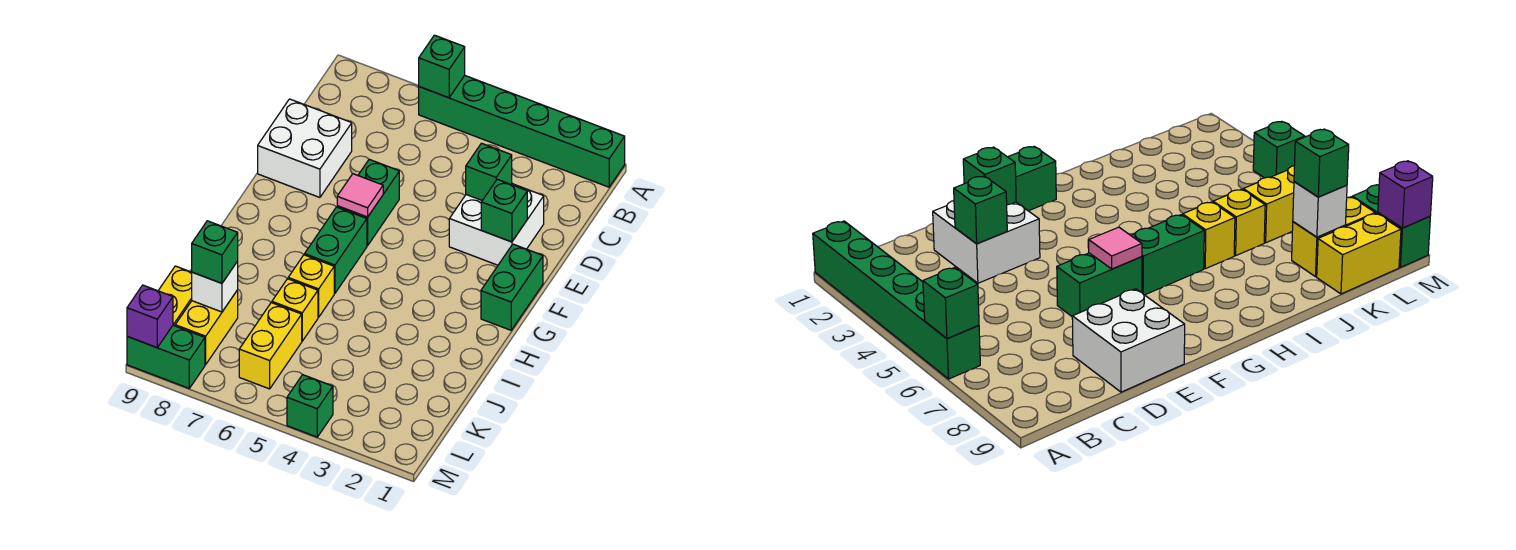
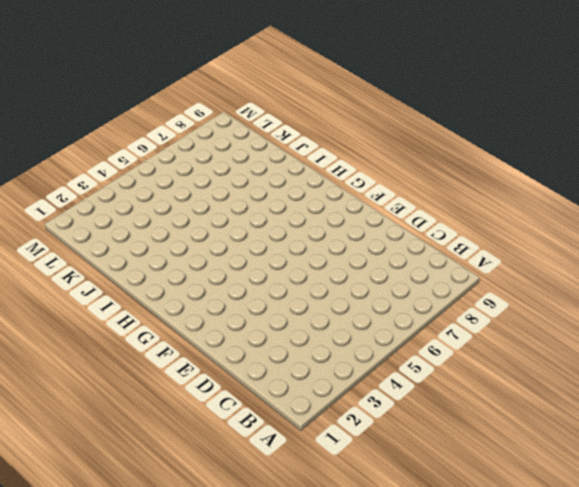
none -> green 1x6 brick [419,75,625,187]
none -> white 2x2 brick [449,184,544,265]
none -> white 2x2 brick [258,99,352,197]

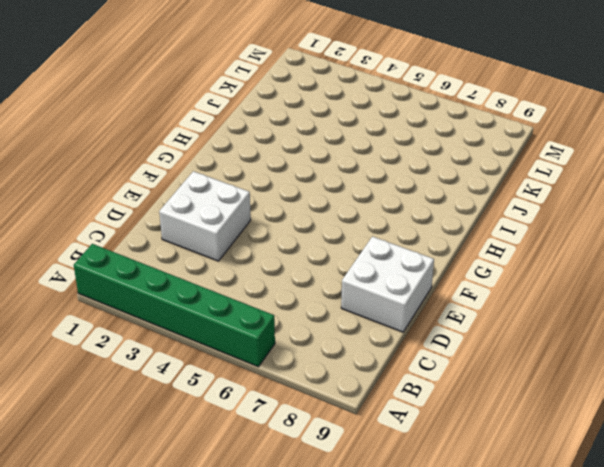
none -> green 1x2 brick [337,159,399,246]
none -> green 1x2 brick [481,244,543,330]
none -> green 1x2 brick [305,207,367,293]

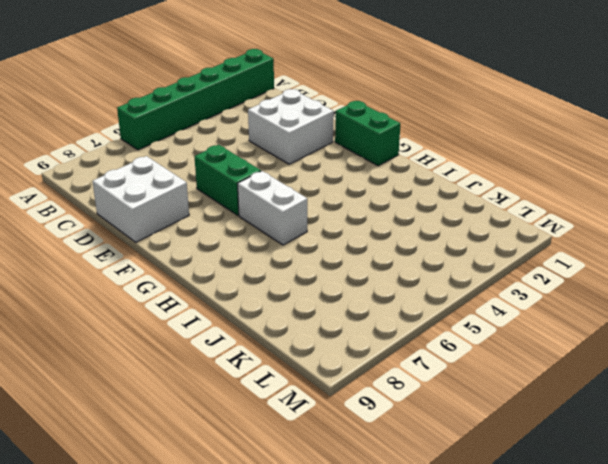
white 1x2 brick [237,171,307,245] -> green 1x2 brick [305,207,367,293]
none -> yellow 1x1 brick [288,255,334,317]
none -> yellow 1x1 brick [272,279,318,341]
none -> yellow 1x2 brick [239,303,302,389]

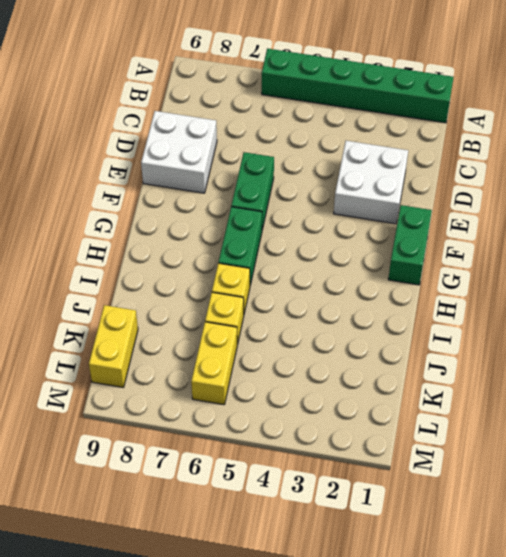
none -> yellow 1x2 brick [175,290,238,364]
none -> green 1x1 brick [287,375,333,437]
none -> green 1x2 brick [127,325,205,388]

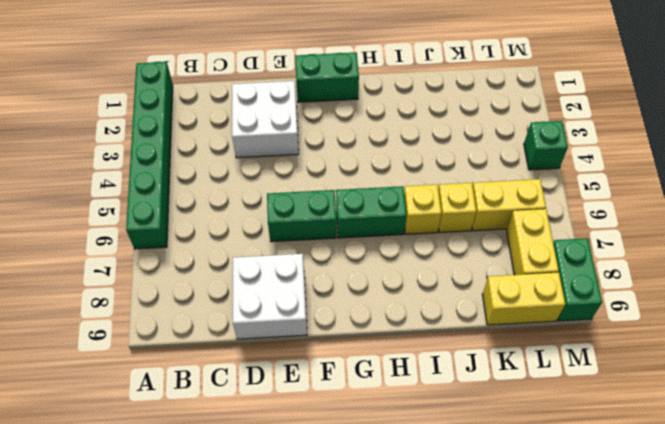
yellow 1x2 brick [507,209,559,275] -> yellow 1x2 brick turned to [175,290,238,364]
none -> green 1x1 brick [419,35,465,98]
none -> green 1x1 brick [466,143,512,200]
none -> green 1x1 brick [481,179,527,242]

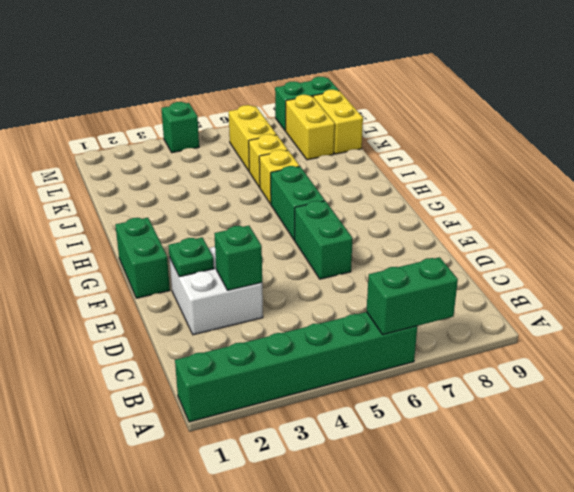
green 1x2 brick [367,257,458,335] -> green 1x1 brick [419,35,465,98]
green 1x1 plate [168,237,214,277] -> green 1x1 brick [481,179,527,242]
none -> white 2x2 brick [258,99,352,197]
none -> pink 1x1 tile [337,174,383,217]
none -> white 1x1 brick [192,261,238,312]

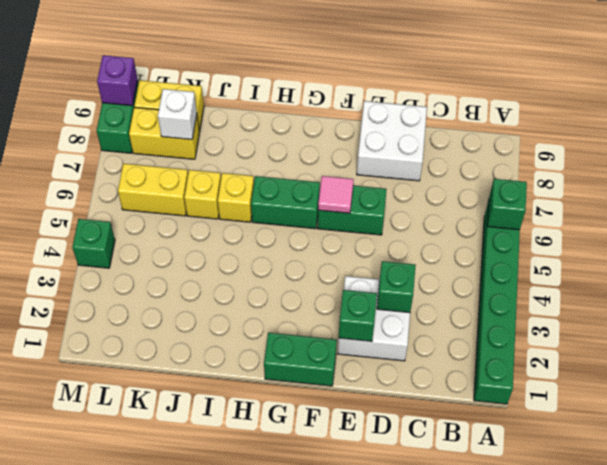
none -> green 1x1 brick [192,221,238,283]

